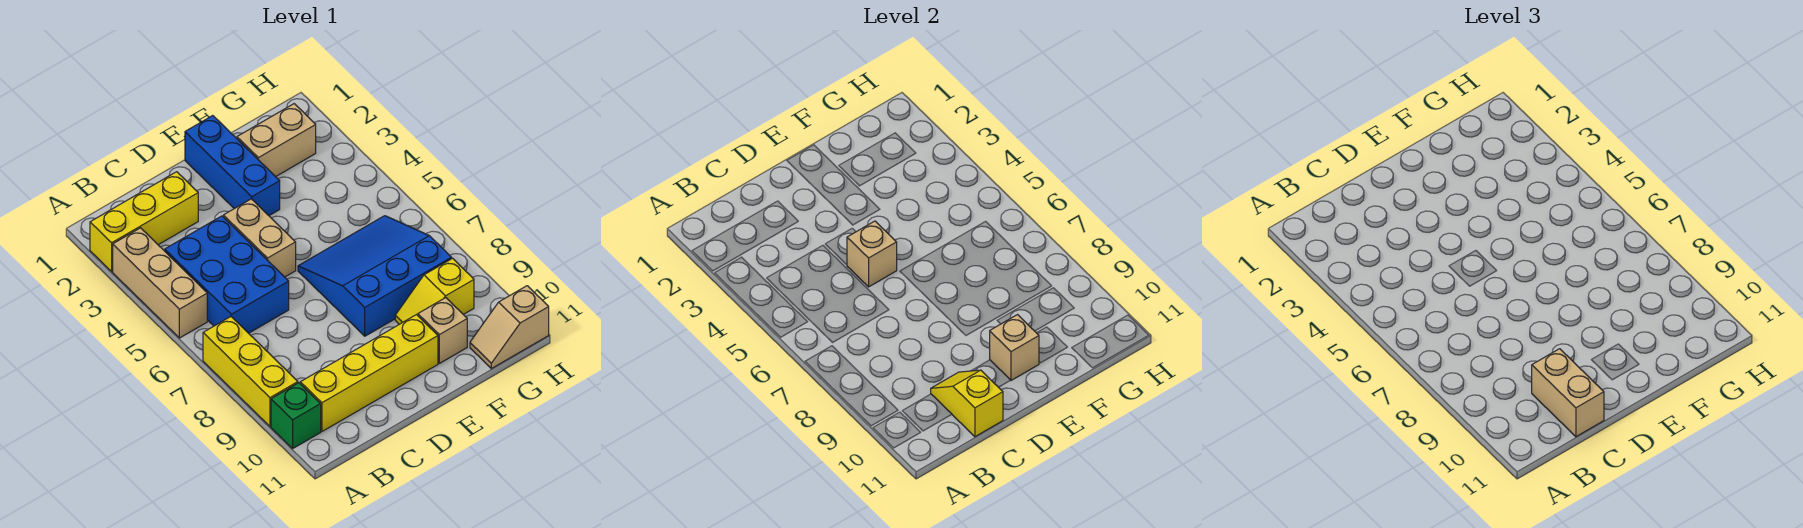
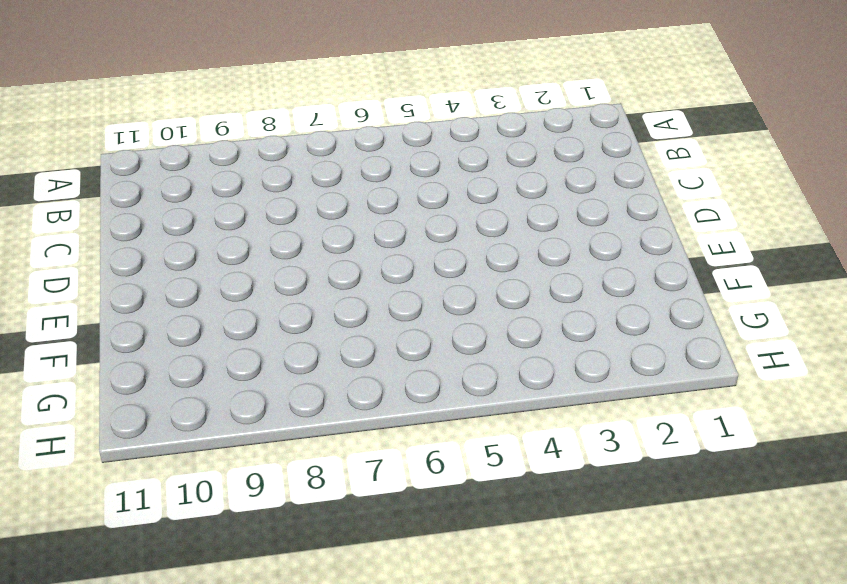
none -> yellow 1x3 brick [90,172,198,271]
none -> tan 1x3 brick [113,228,207,338]
none -> yellow 1x3 brick [203,317,298,426]

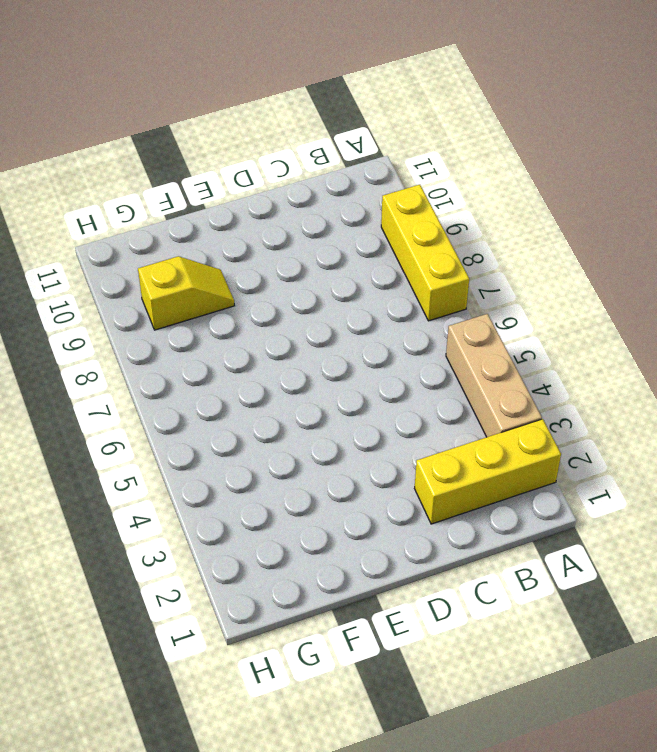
none -> green 1x1 brick [271,383,321,449]
none -> blue 2x3 brick [165,216,289,333]
none -> yellow 1x4 brick [300,315,438,431]

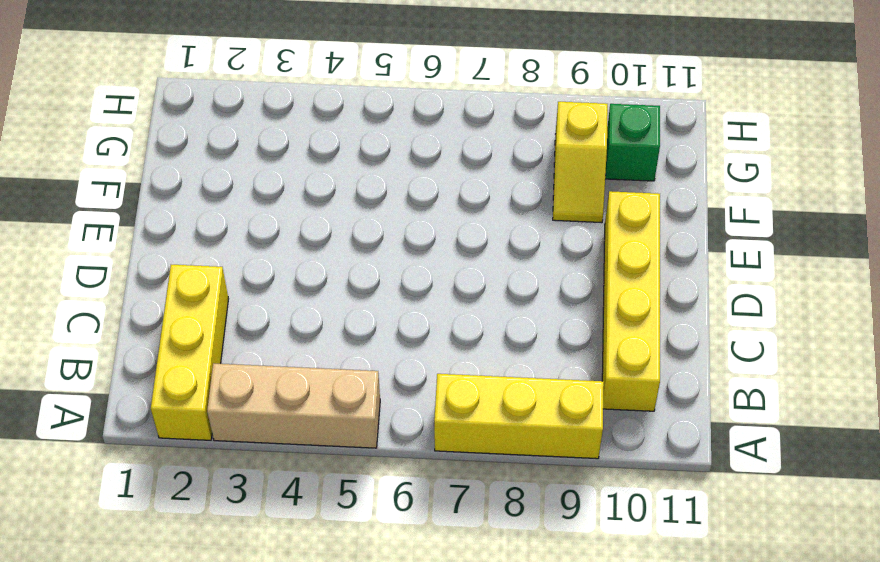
green 1x1 brick [605,104,660,181] -> green 1x1 brick moved to [271,383,321,449]
none -> blue 2x3 brick [165,216,289,333]
none -> tan 1x2 brick [223,199,296,277]
none -> blue 1x3 brick [185,116,280,216]

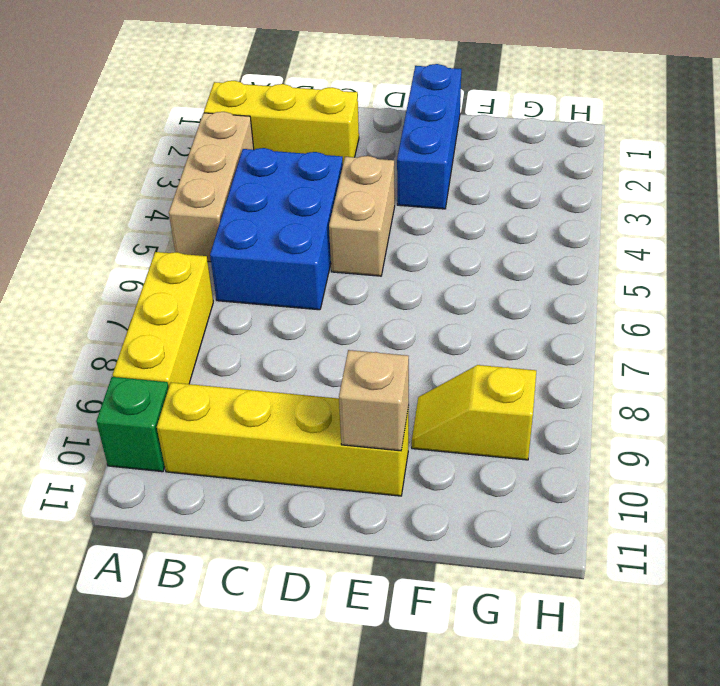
none -> blue 3x3 slope [298,216,452,336]
none -> tan 1x2 brick [237,104,316,177]
none -> tan 1x1 brick [418,298,467,363]

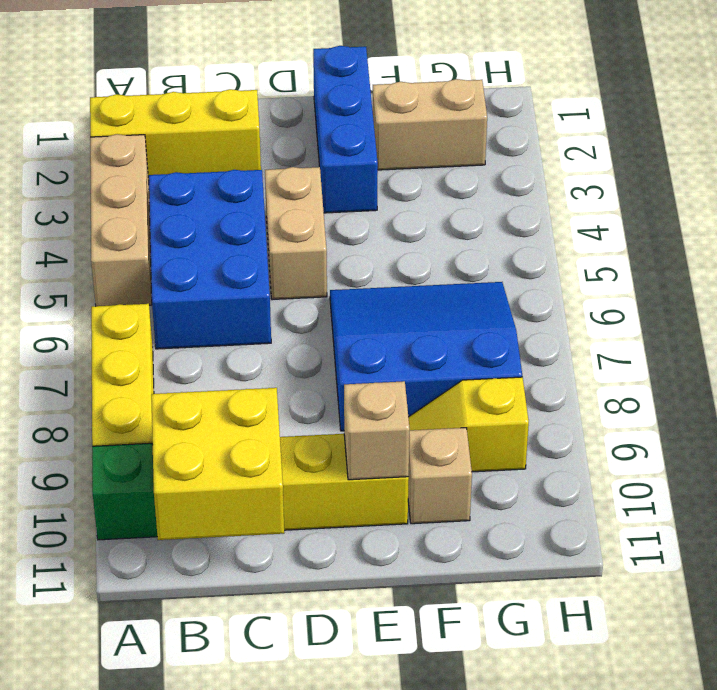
yellow 2x2 brick [151,388,284,540] -> yellow 1x2 slope [931,370,1003,437]
none -> tan 1x2 slope [470,286,549,369]
none -> tan 1x1 brick [847,221,897,287]
none -> tan 1x2 brick [1532,349,1604,437]

